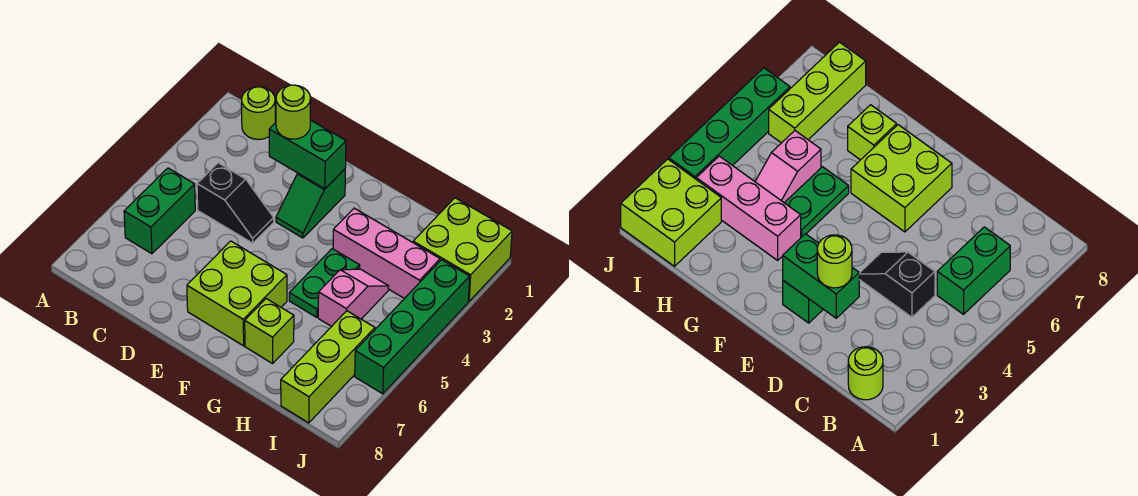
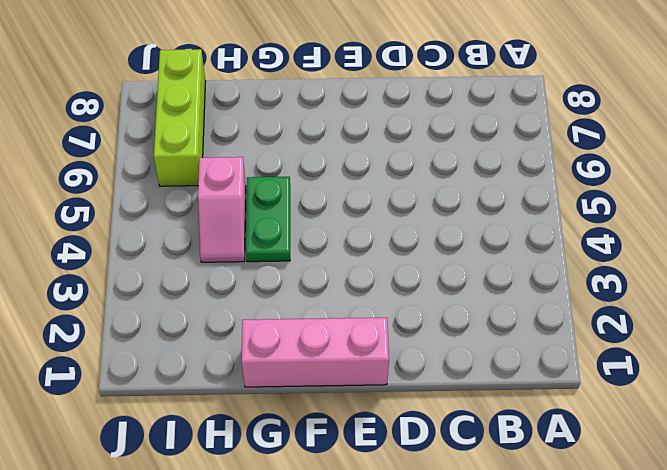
pink 1x3 brick [242,318,389,387] -> pink 1x3 brick moved to [333,208,440,299]
none -> lime 1x1 round brick [242,87,275,140]
none -> green 1x2 brick [124,168,195,254]
none -> black 1x2 slope [197,163,274,243]

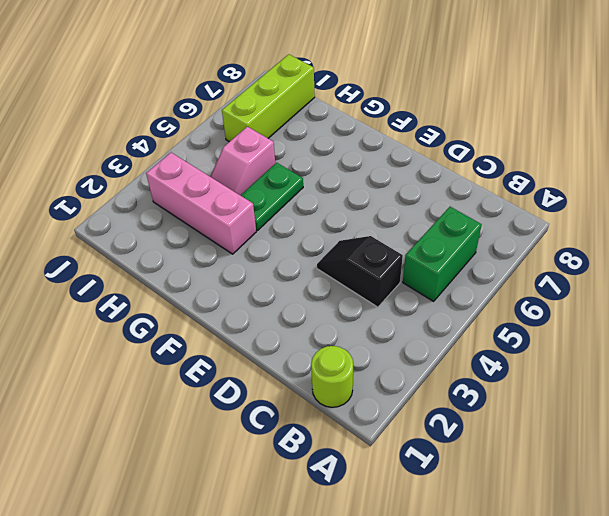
none -> green 1x2 slope [276,169,345,238]
none -> lime 2x2 brick [187,241,287,346]
none -> lime 1x1 brick [245,299,294,363]

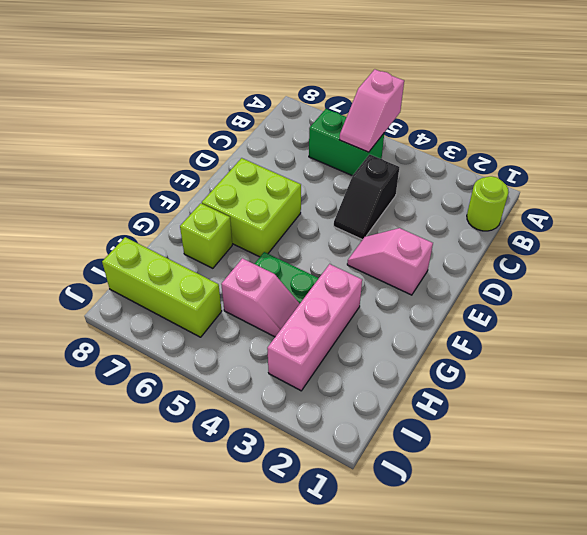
pink 1x2 slope [339,69,404,152] -> none
pink 1x2 slope [347,228,433,295] -> green 1x2 slope [276,169,345,238]
none -> lime 2x2 brick [413,198,512,301]
none -> green 1x4 brick [355,260,470,394]
none -> green 1x2 brick [269,120,346,189]

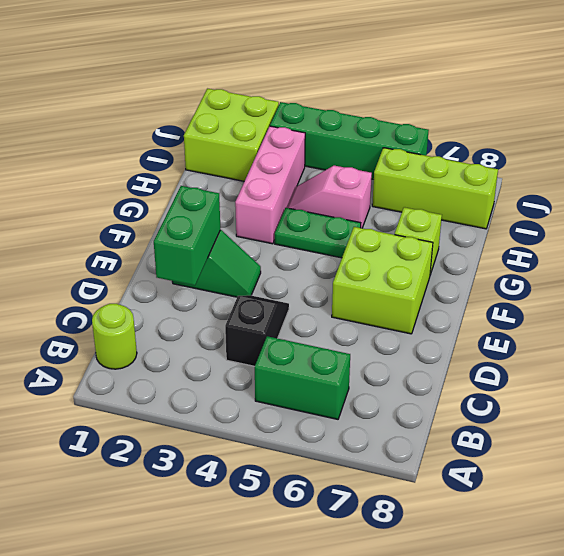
none -> lime 1x1 round brick [276,85,311,139]

